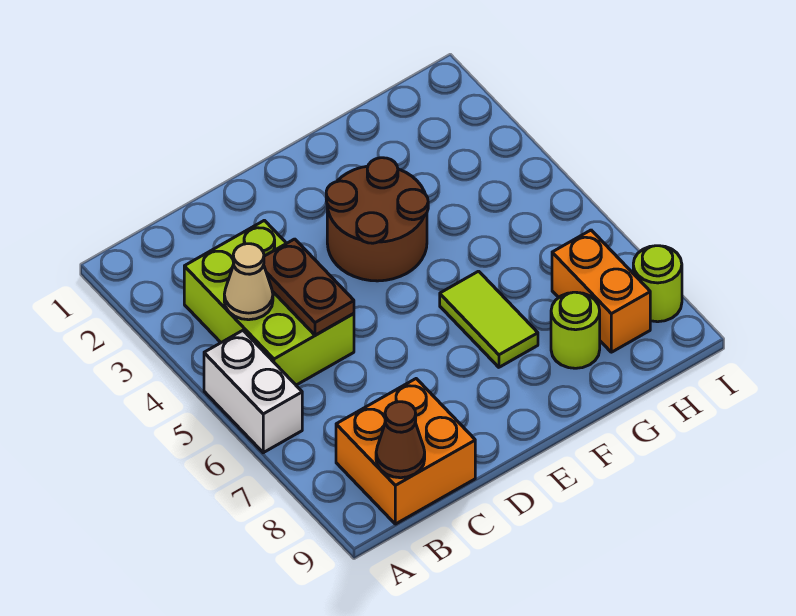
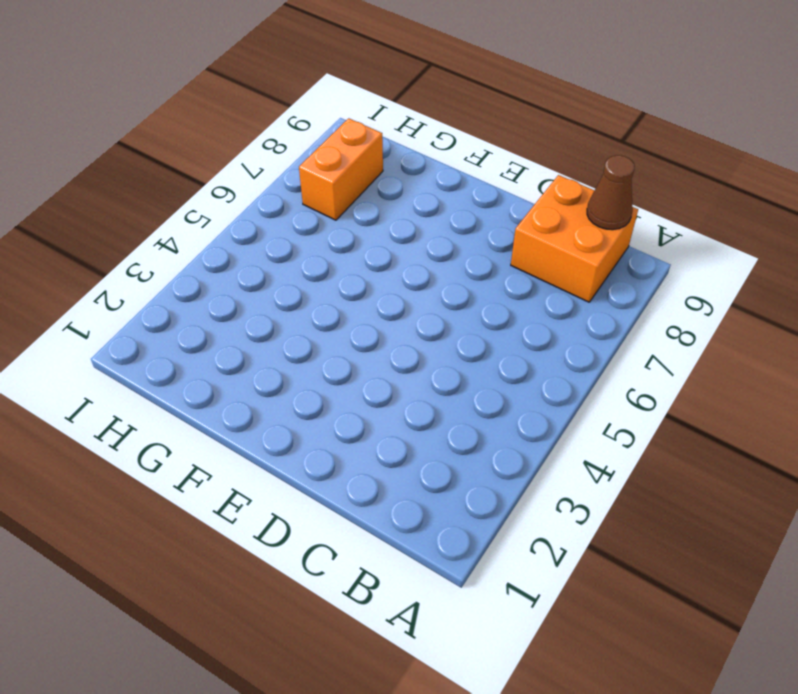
none -> white 1x2 brick [204,331,302,453]
none -> lime 2x3 brick [184,220,354,385]

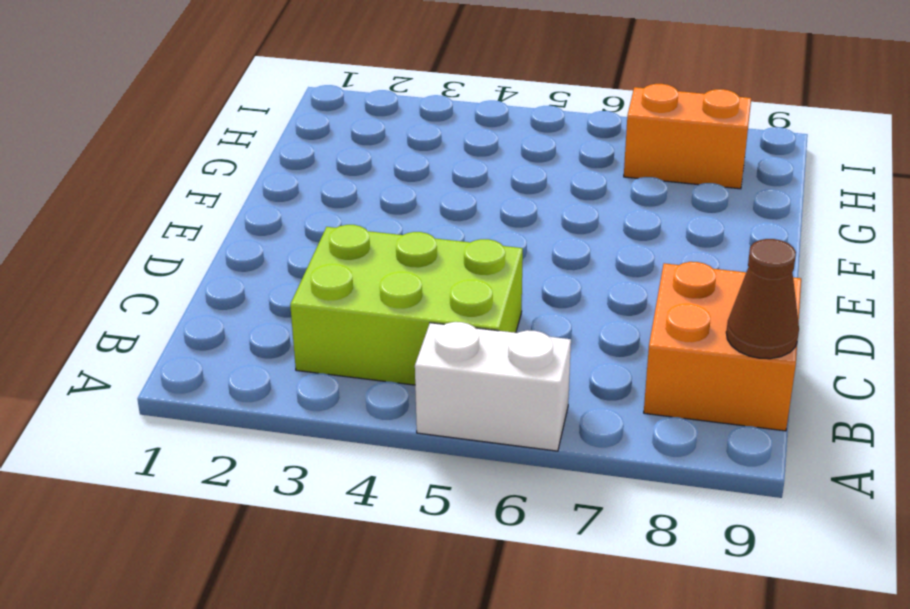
none -> brown 2x2 round brick [326,158,428,281]
none -> lime 1x2 tile [440,271,538,367]

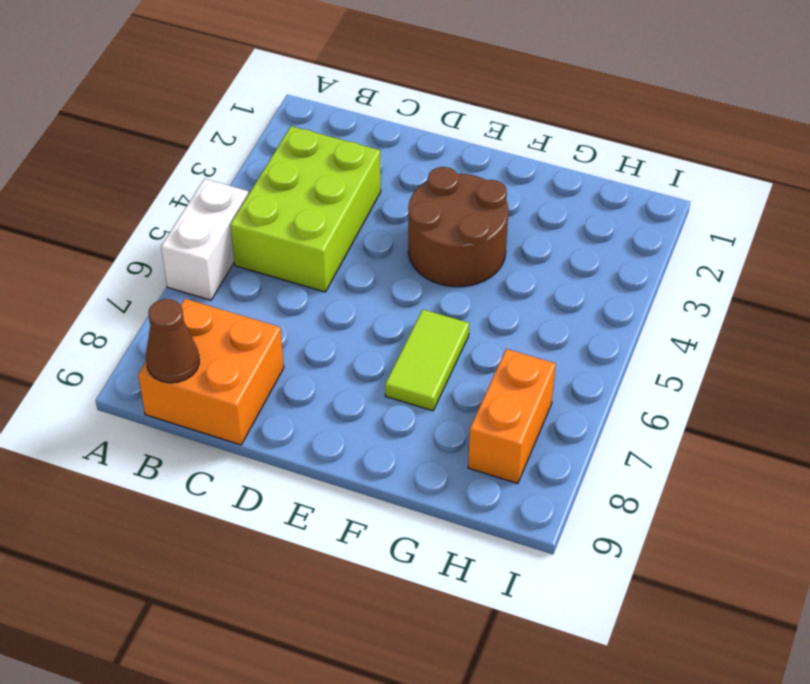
none -> lime 1x1 round brick [551,292,600,368]
none -> lime 1x1 round brick [633,246,682,322]

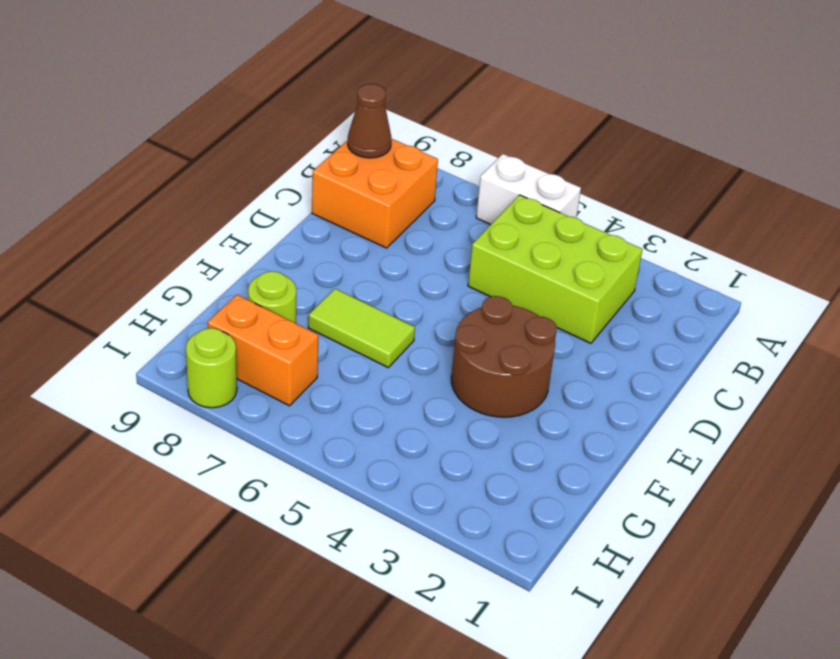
none -> tan 1x1 cone [224,244,273,320]
none -> brown 1x2 plate [264,239,354,335]

